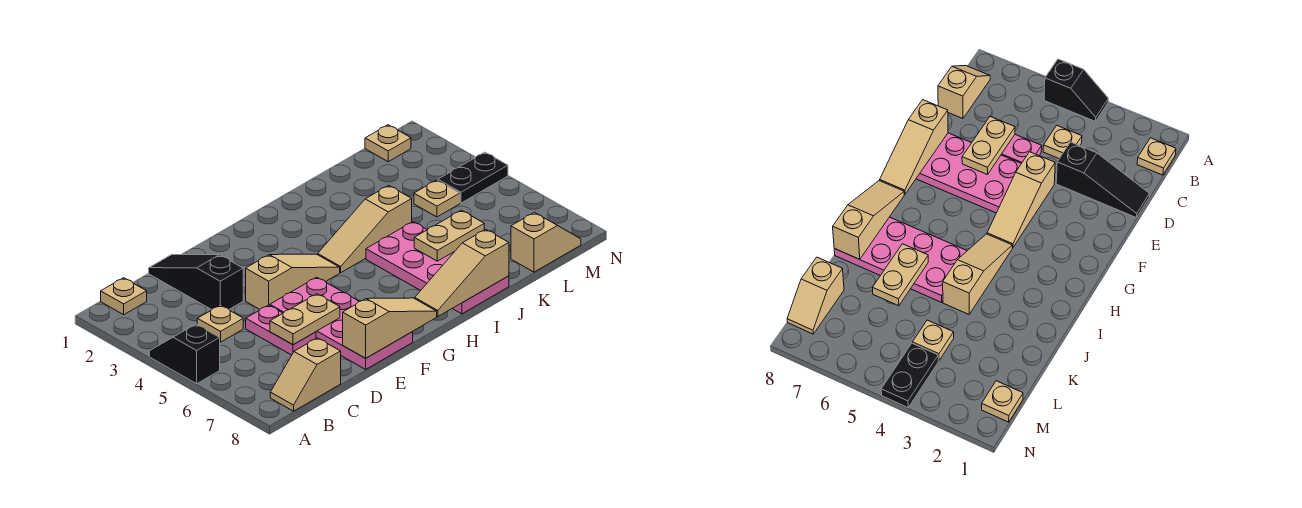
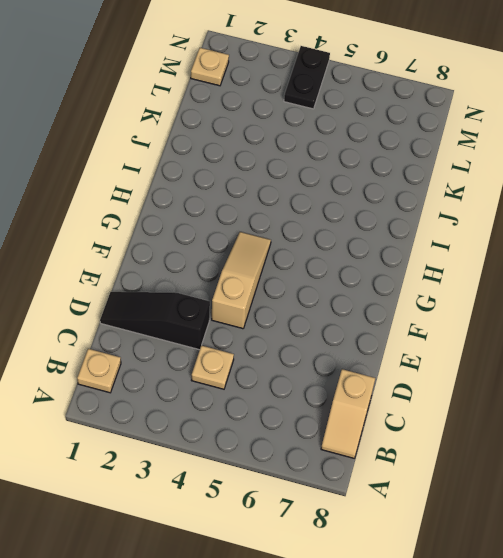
none -> black 1x2 slope [149,324,220,384]
none -> pink 1x2 plate [246,305,316,355]
none -> pink 2x4 plate [270,277,413,369]

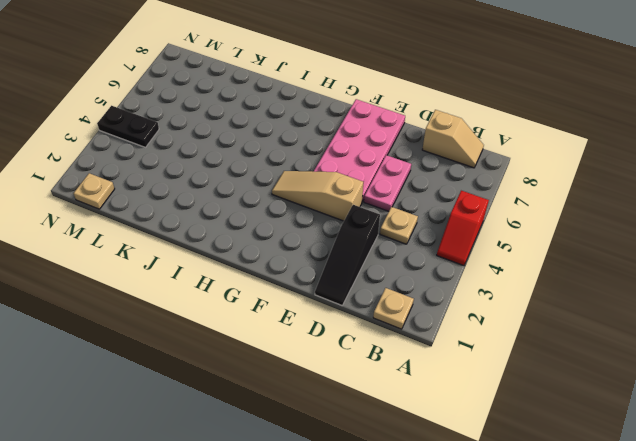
red 1x2 slope [437,191,489,266] -> black 1x2 slope [149,324,220,384]
none -> tan 1x3 slope [318,185,412,272]
none -> pink 2x4 plate [366,222,509,314]
none -> tan 1x1 plate [414,180,460,217]

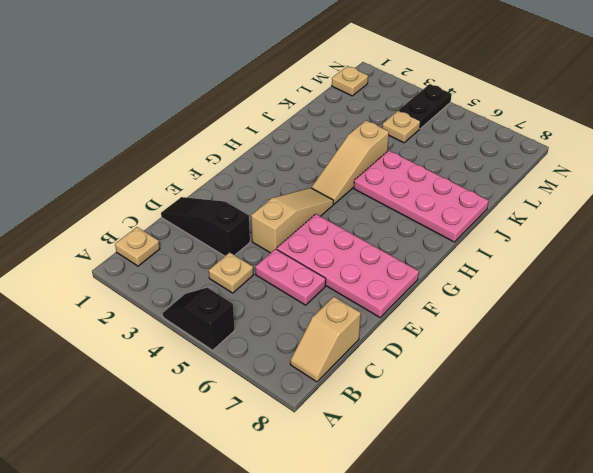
none -> tan 1x2 slope [511,212,581,272]
none -> tan 1x2 plate [270,294,340,345]
none -> tan 1x3 slope [343,298,437,358]

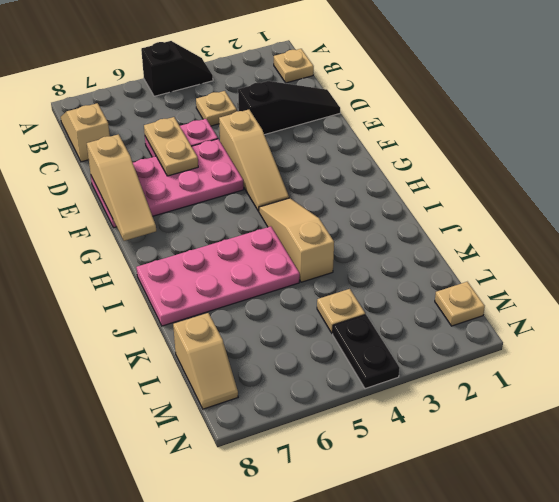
none -> tan 1x3 slope [415,229,509,317]
none -> tan 1x2 plate [414,210,484,261]

